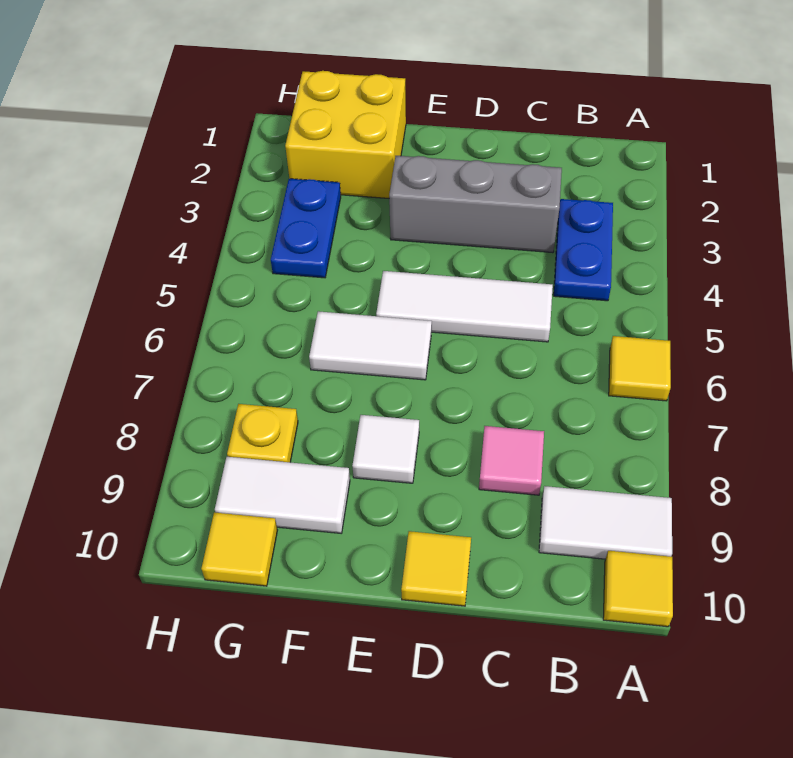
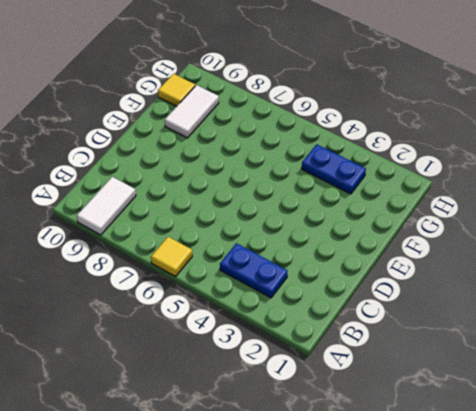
none -> yellow 1x1 tile [603,551,673,627]
none -> grey 1x3 brick [389,156,562,253]
none -> white 1x3 tile [376,271,553,342]

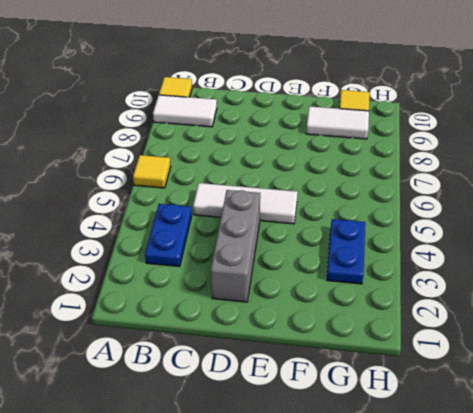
grey 1x3 brick [211,190,260,302] -> grey 1x3 brick turned to [389,156,562,253]
none -> pink 1x1 tile [479,426,544,495]
none -> yellow 1x1 tile [401,531,471,606]
none -> white 1x2 tile [309,311,432,380]

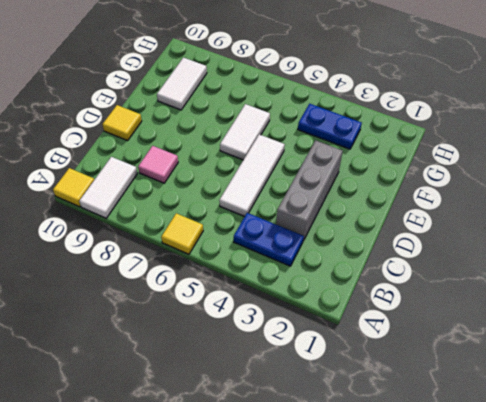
none -> white 1x1 tile [352,415,419,483]
none -> yellow 2x2 brick [285,71,406,198]
none -> yellow 1x1 plate [227,404,298,462]

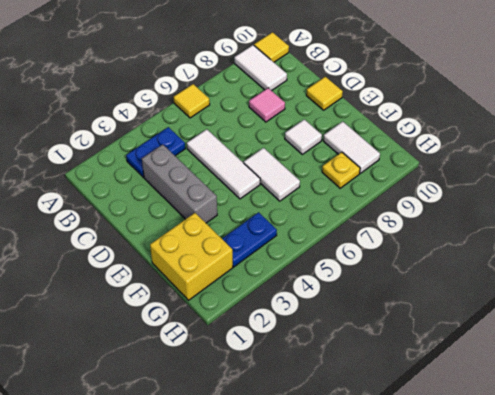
none -> yellow 1x1 tile [201,512,277,586]

